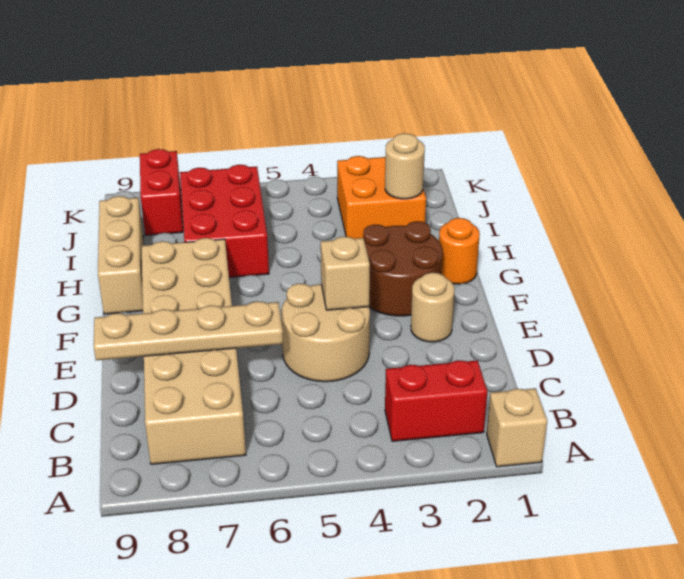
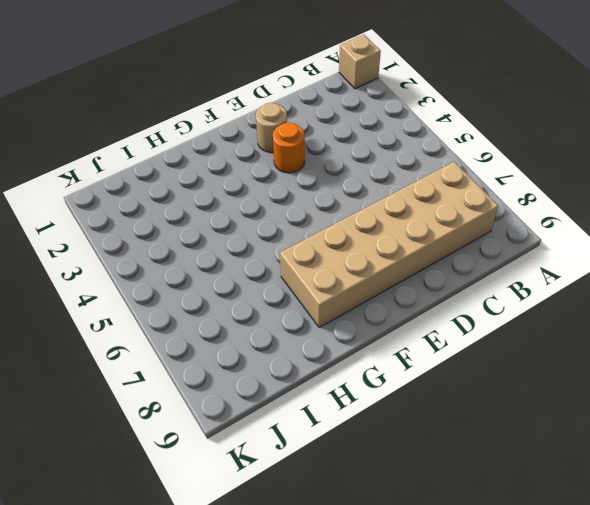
orange 1x1 round brick [273,123,305,173] -> orange 1x1 round brick moved to [439,218,480,284]
none -> red 1x2 brick [385,360,487,441]
none -> tan 2x2 round brick [281,284,370,382]
none -> brown 2x2 round brick [363,221,442,316]

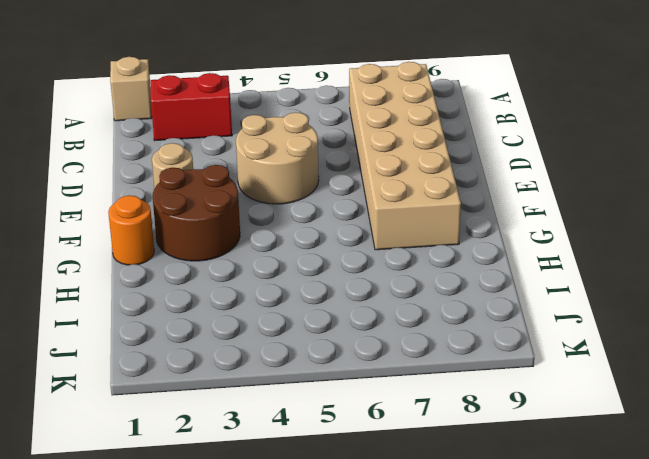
none -> tan 1x3 brick [98,196,143,314]
none -> red 2x3 brick [180,165,269,277]
none -> orange 2x2 brick [337,156,426,239]

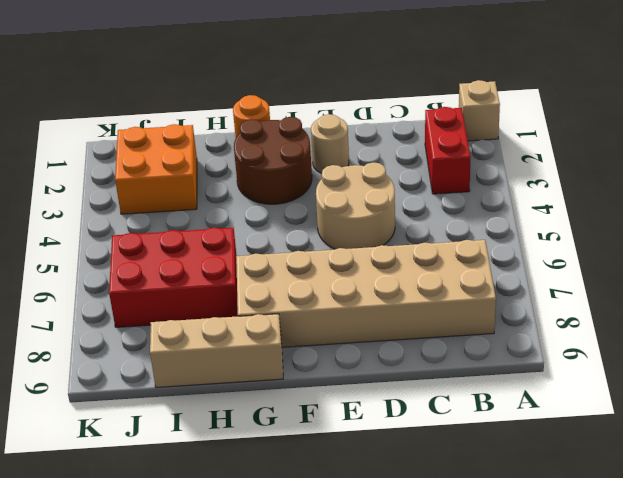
none -> red 1x2 brick [140,149,183,235]
none -> tan 1x4 plate [94,301,283,360]
none -> tan 1x1 brick [321,237,370,310]

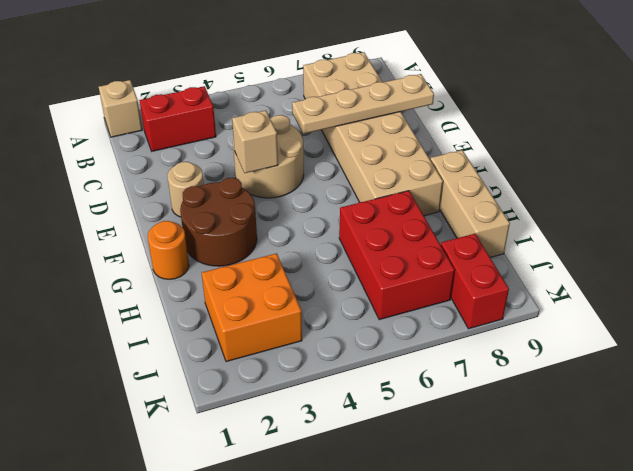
none -> tan 1x1 round brick [385,133,425,199]

